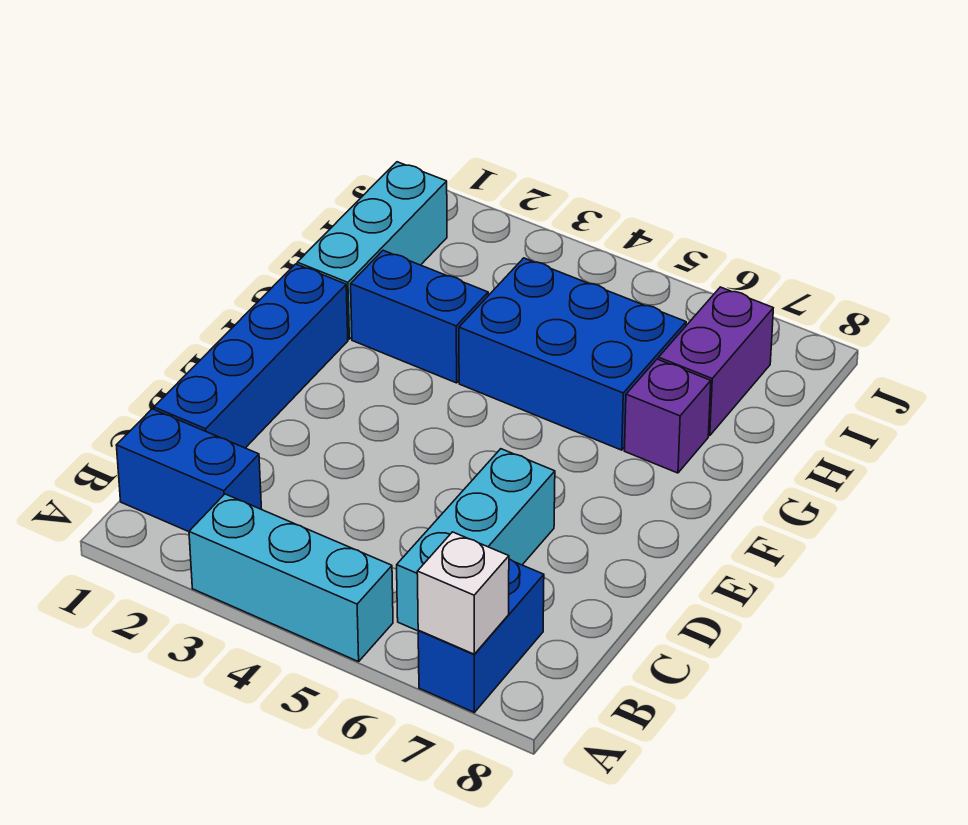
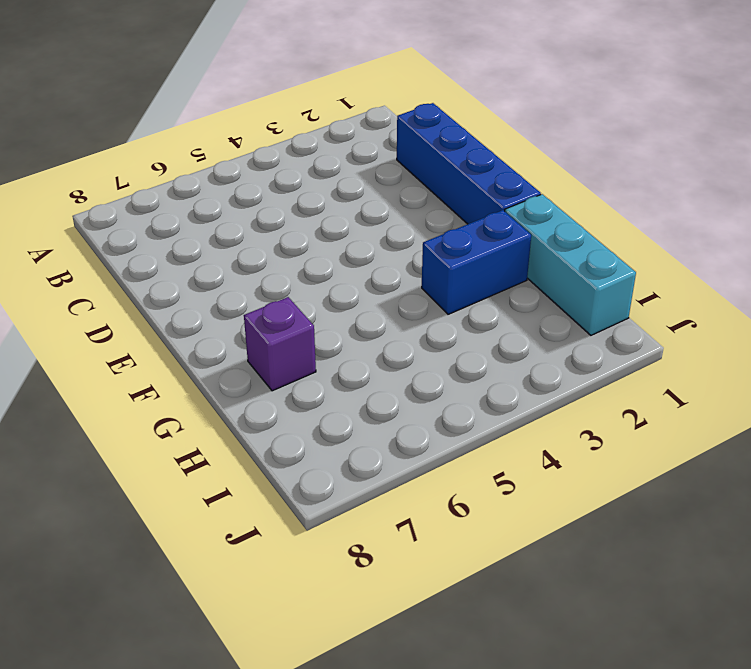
none -> cyan 1x3 brick [189,494,393,662]
none -> blue 1x2 brick [418,559,544,712]

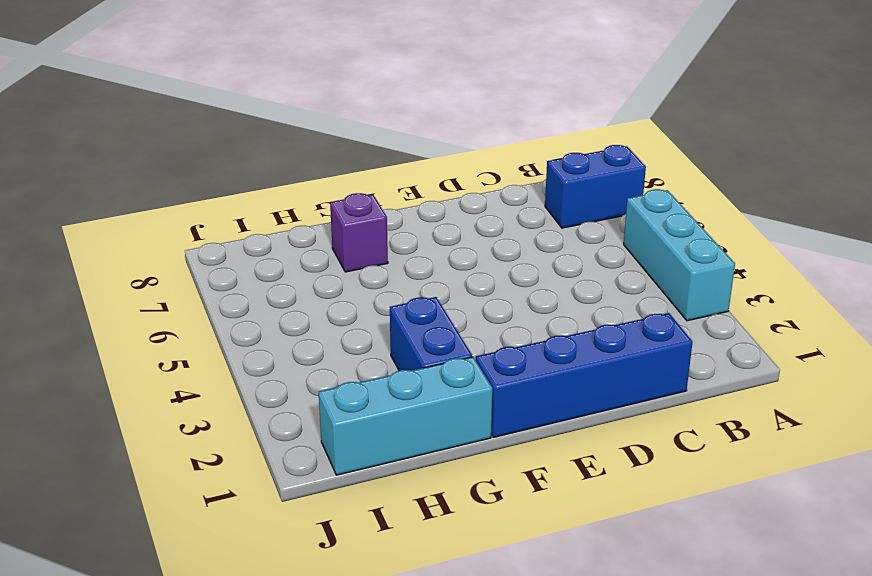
none -> blue 1x2 brick [116,409,261,532]
none -> cyan 1x3 brick [397,449,555,631]

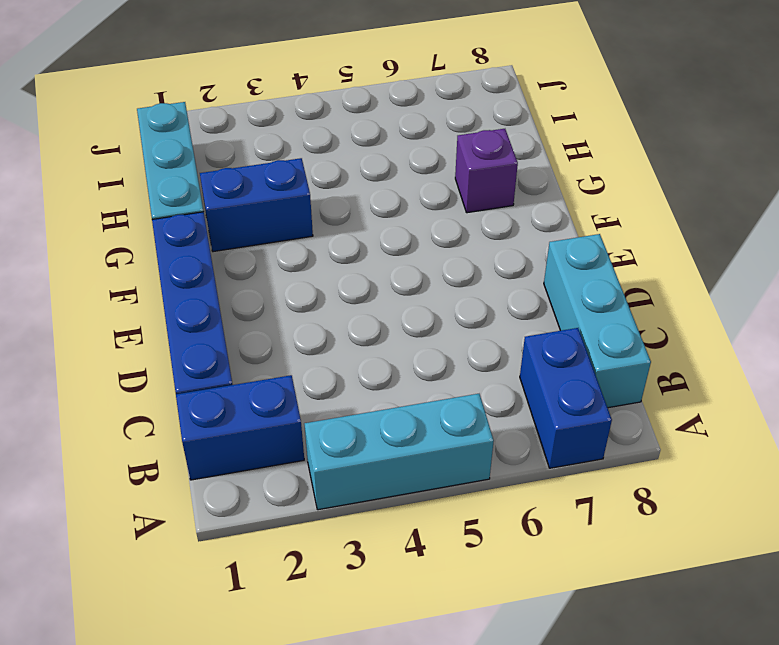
cyan 1x3 brick [544,234,651,408] -> cyan 1x3 brick moved to [397,449,555,631]
none -> blue 2x3 brick [459,258,686,450]
none -> purple 1x2 brick [658,287,773,436]

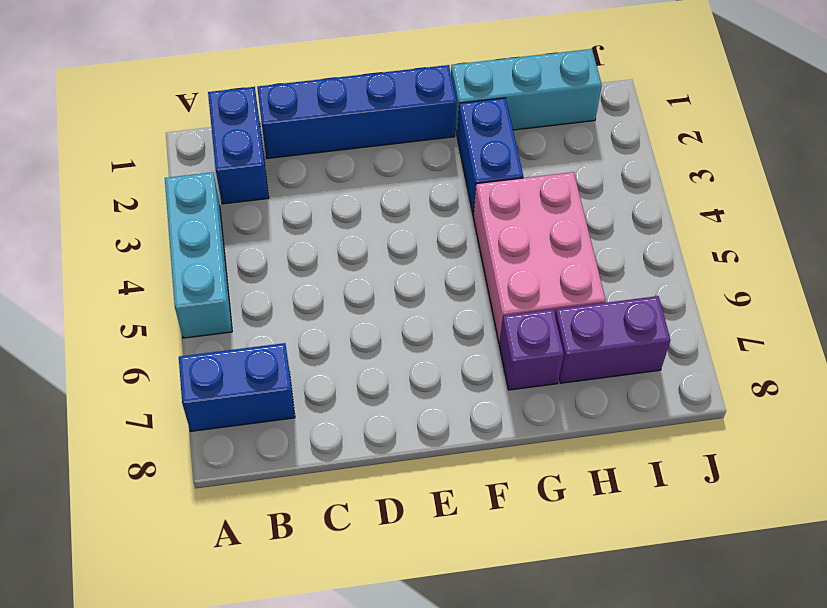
pink 2x3 brick [473,172,606,344] -> blue 2x3 brick [459,258,686,450]
none -> cyan 1x3 brick [397,449,555,631]
none -> white 1x1 brick [417,532,509,654]

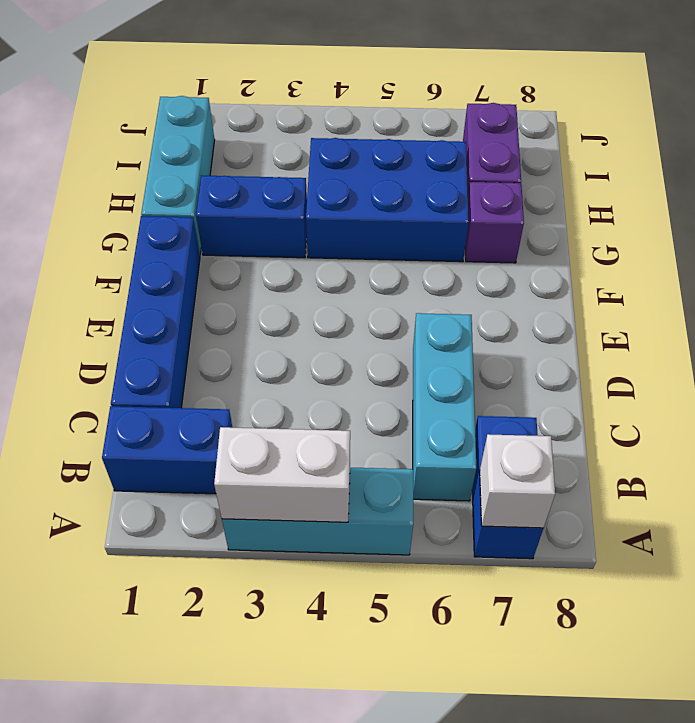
white 1x2 brick [214,427,350,522] -> none

